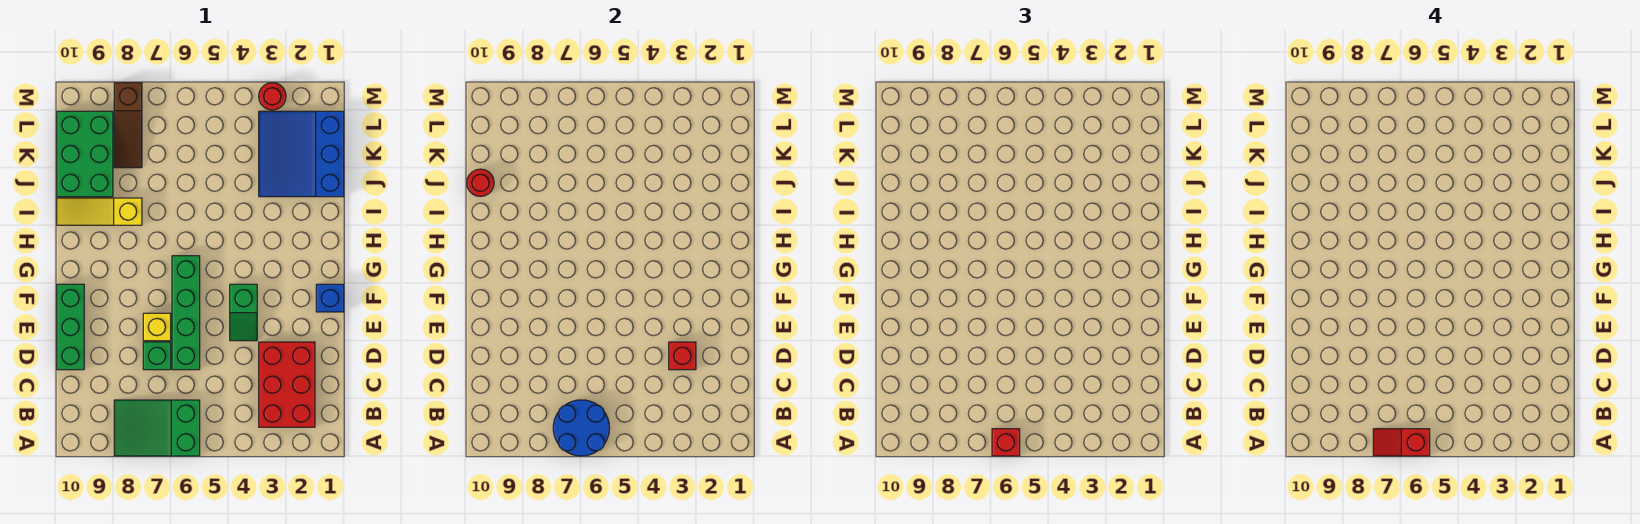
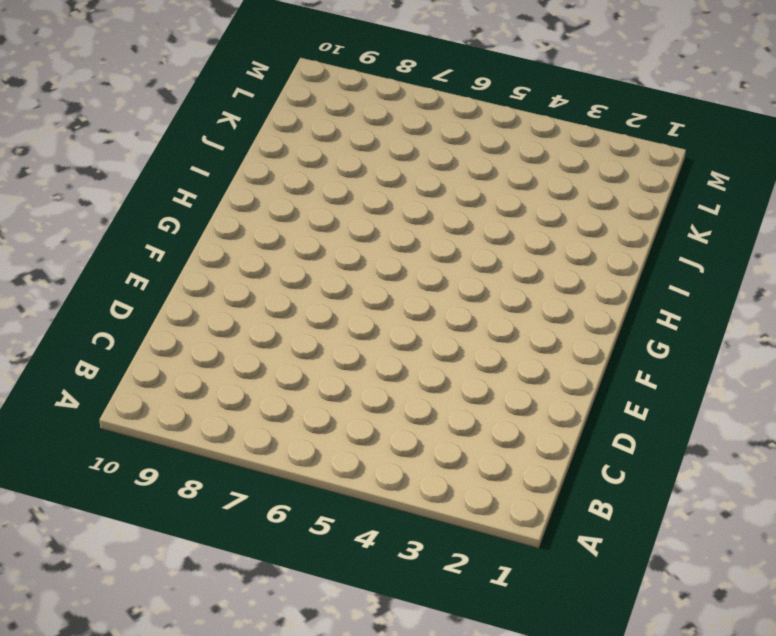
none -> green 2x3 slope [114,400,200,456]
none -> red 2x3 brick [259,342,315,427]
none -> green 1x4 brick [172,256,200,370]

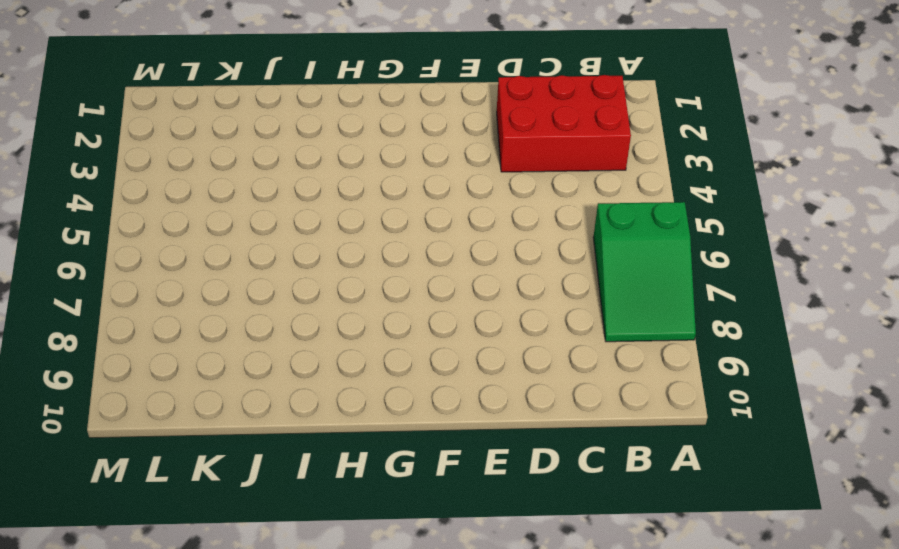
none -> green 1x4 brick [172,256,200,370]
none -> green 1x1 brick [143,342,171,370]
none -> green 1x3 brick [57,284,84,370]

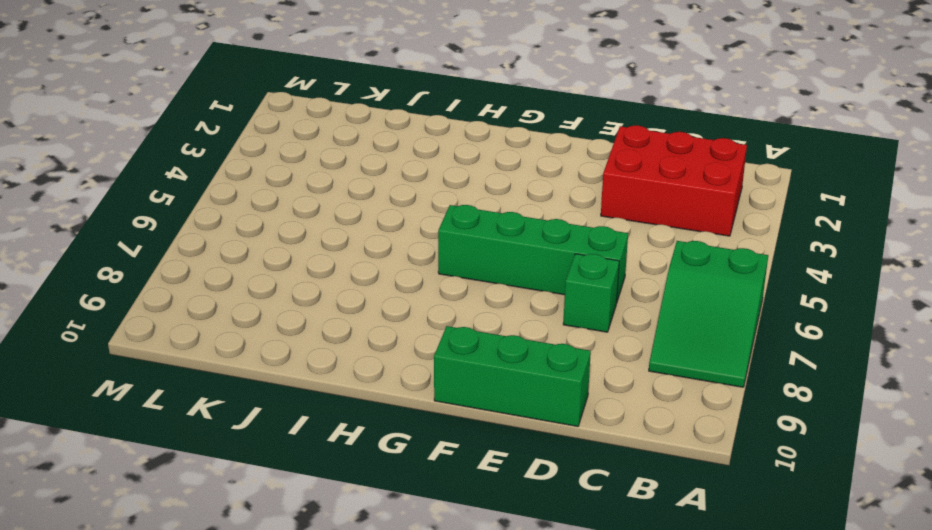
none -> green 1x2 slope [230,284,257,341]
none -> yellow 1x1 brick [143,313,171,341]
none -> blue 1x1 brick [316,284,344,312]

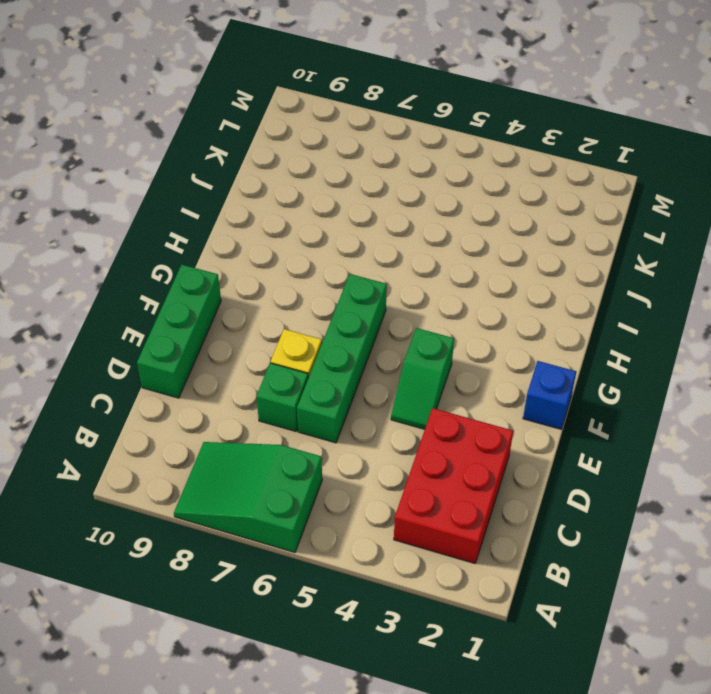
none -> yellow 1x3 slope [57,198,142,225]
none -> blue 3x3 slope [259,111,344,197]
none -> green 2x3 brick [57,111,113,197]

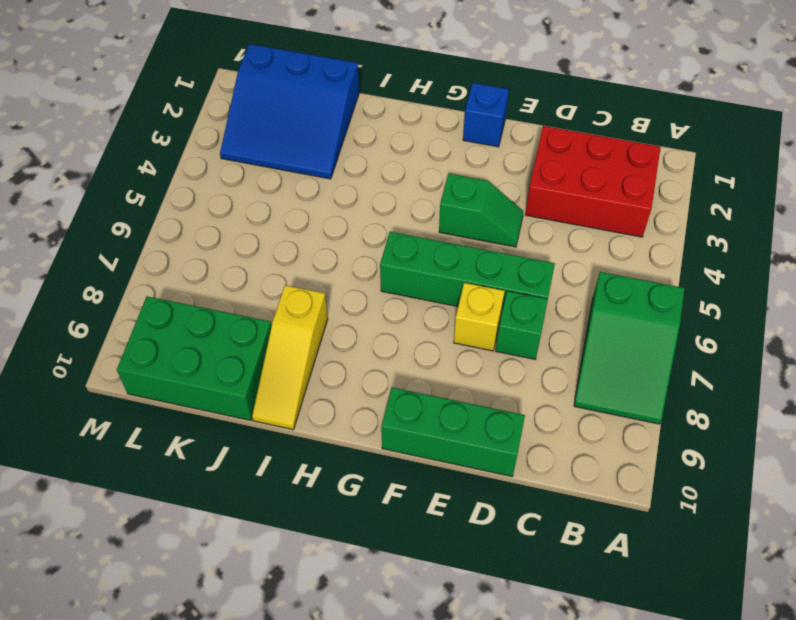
none -> brown 1x3 slope [114,83,142,168]
none -> red 1x1 round brick [259,83,286,110]
none -> blue 2x2 round brick [553,400,610,456]

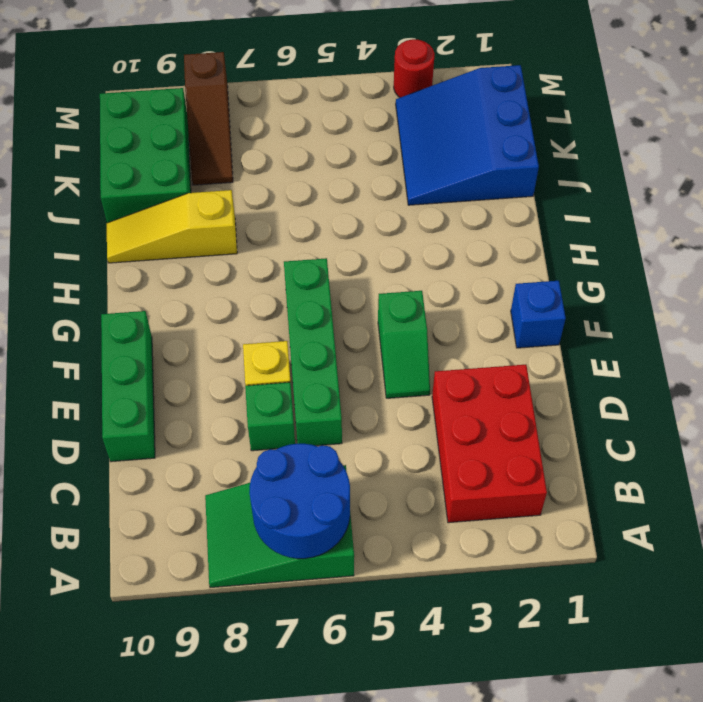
none -> red 1x1 brick [669,342,696,370]
none -> red 1x1 round brick [467,169,494,197]
none -> red 1x1 brick [992,429,1020,456]

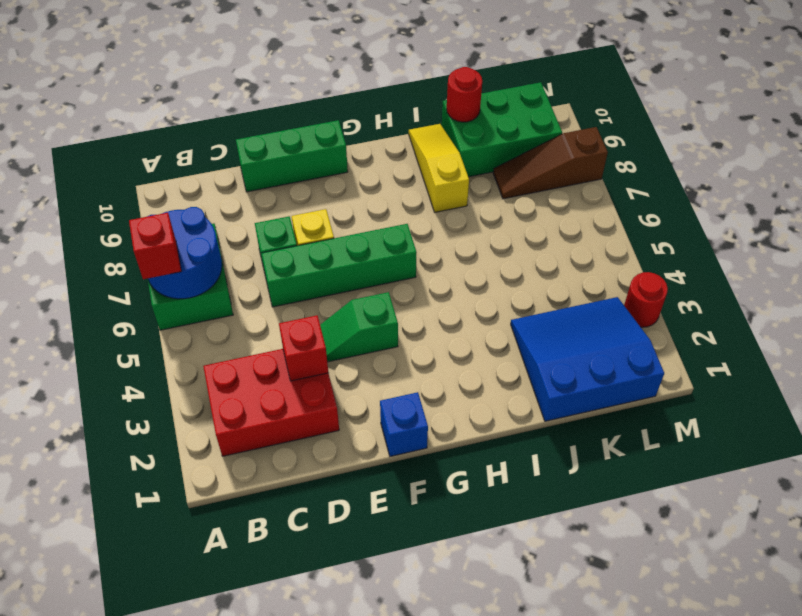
none -> red 1x2 slope [1373,429,1430,456]

